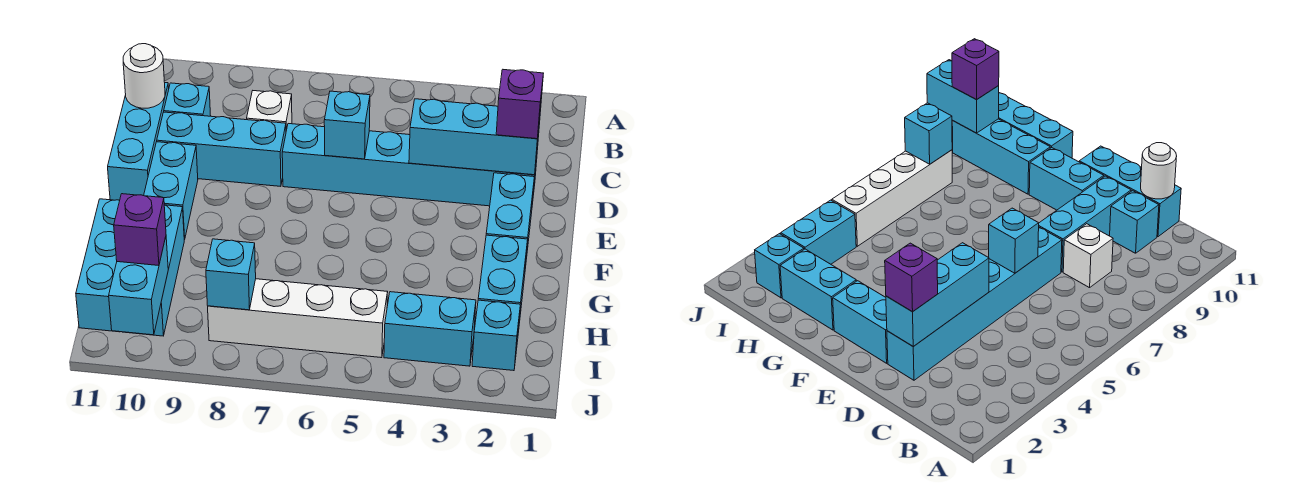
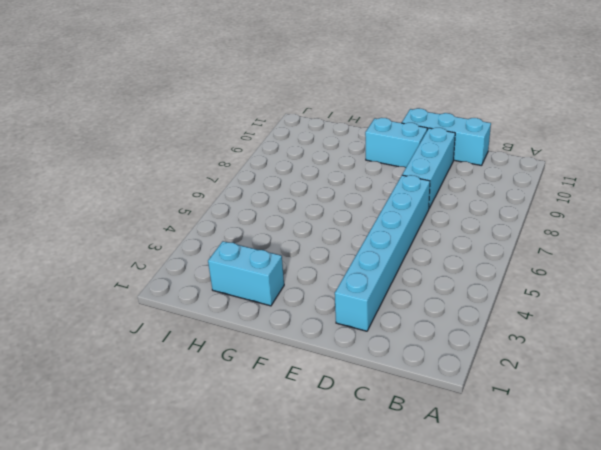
none -> white 1x1 brick [247,91,292,130]
none -> cyan 1x1 brick [164,83,211,116]
none -> cyan 1x2 brick [486,173,534,268]

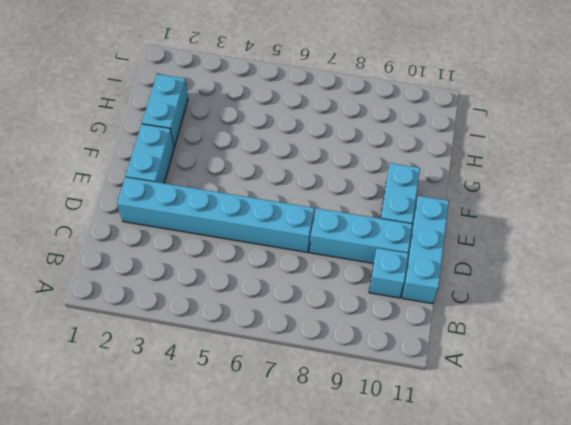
none -> white 1x1 brick [247,91,292,130]
none -> cyan 1x3 brick [126,205,184,336]
none -> cyan 1x3 brick [76,199,120,332]

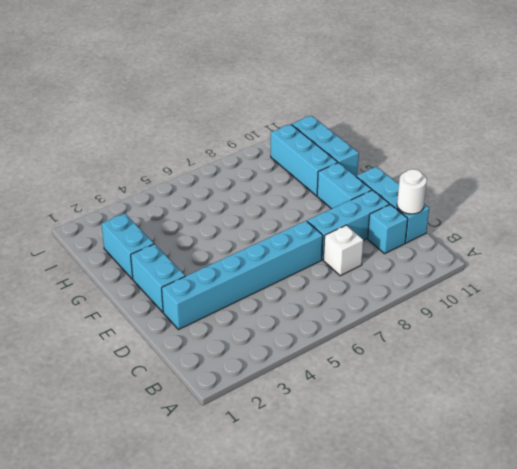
none -> cyan 1x1 brick [472,300,520,371]
none -> cyan 1x2 brick [384,292,476,366]
none -> white 1x4 brick [208,279,388,358]

